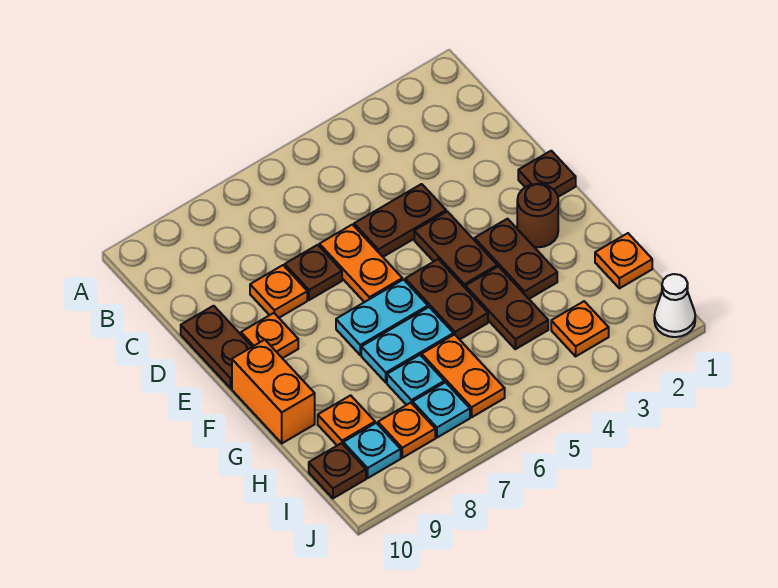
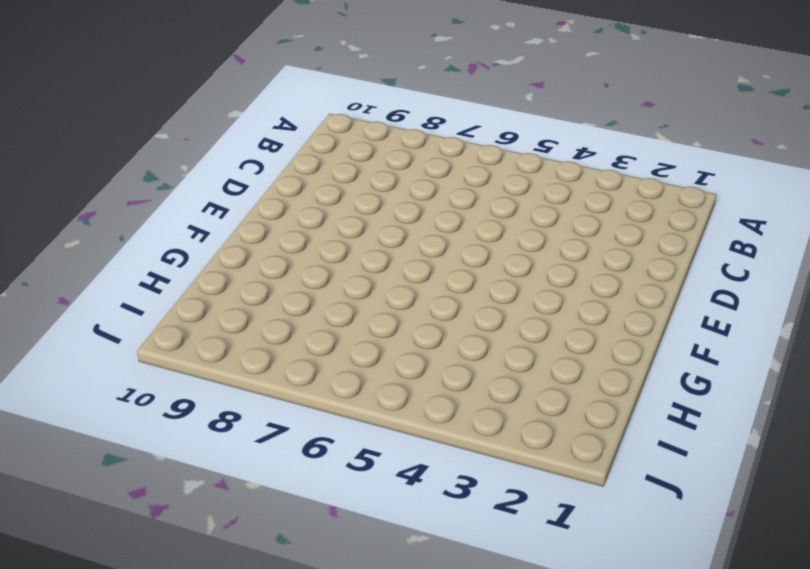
none -> brown 1x2 plate [354,184,446,257]
none -> orange 1x2 plate [319,225,402,302]
none -> brown 1x1 plate [285,245,342,300]

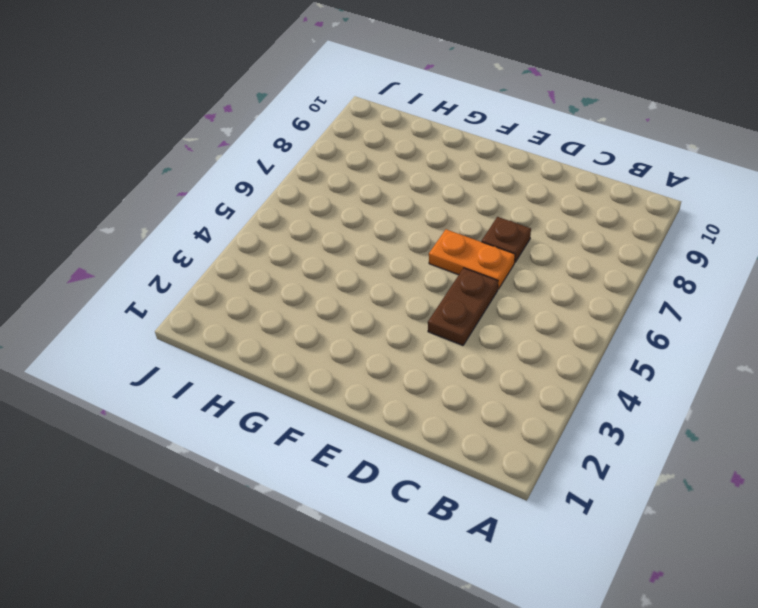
none -> orange 1x1 plate [250,265,307,318]
none -> brown 1x2 plate [181,306,252,388]
none -> brown 1x1 plate [518,151,576,197]

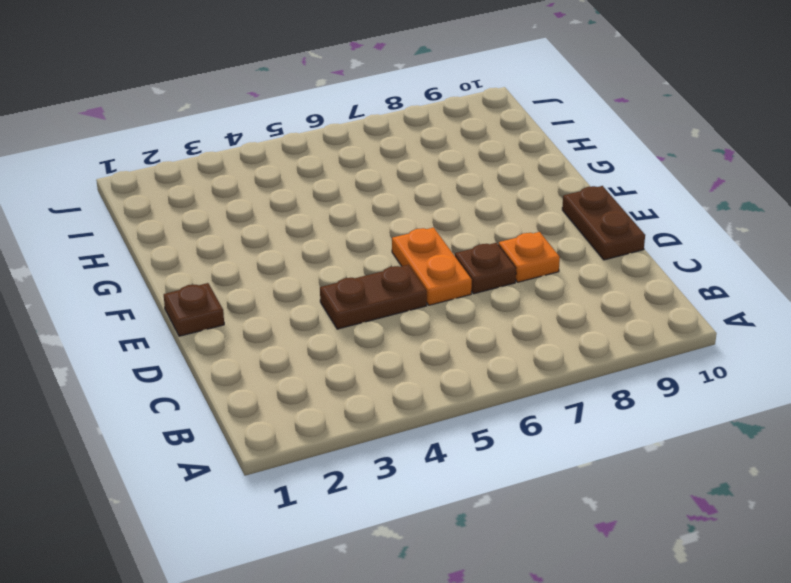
none -> brown 1x2 plate [414,212,497,287]
none -> orange 1x1 plate [241,313,298,358]
none -> brown 1x1 round brick [517,184,558,247]

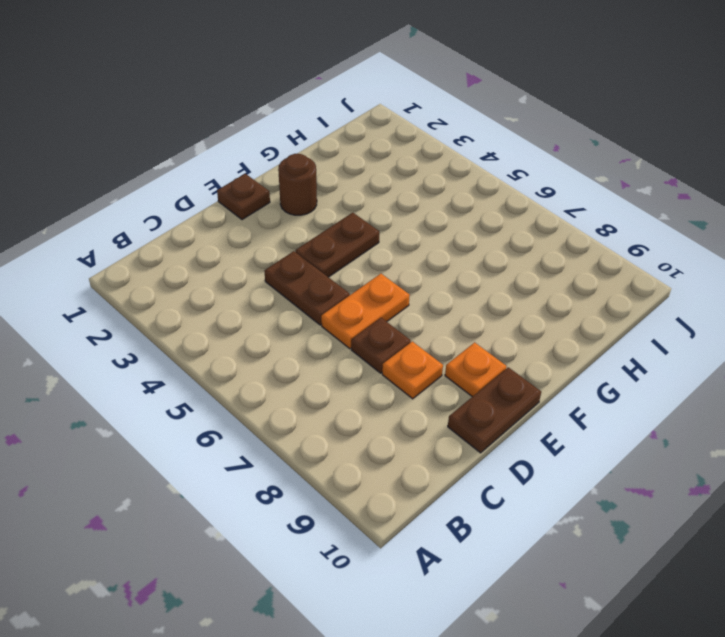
none -> brown 1x2 plate [475,219,557,299]
none -> brown 1x2 plate [405,259,488,340]
none -> cyan 1x2 plate [336,280,428,355]

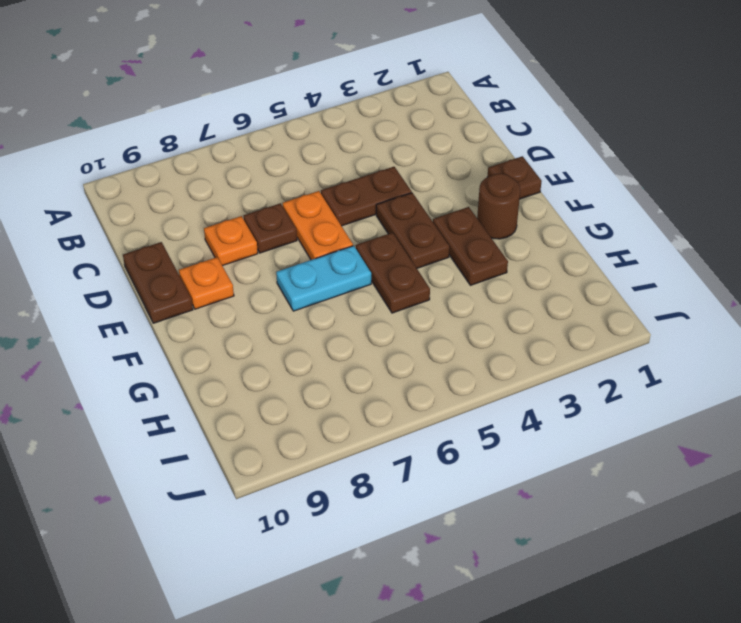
none -> orange 1x2 brick [232,340,315,443]
none -> brown 1x2 plate [465,266,548,349]
none -> cyan 1x2 plate [361,307,453,382]

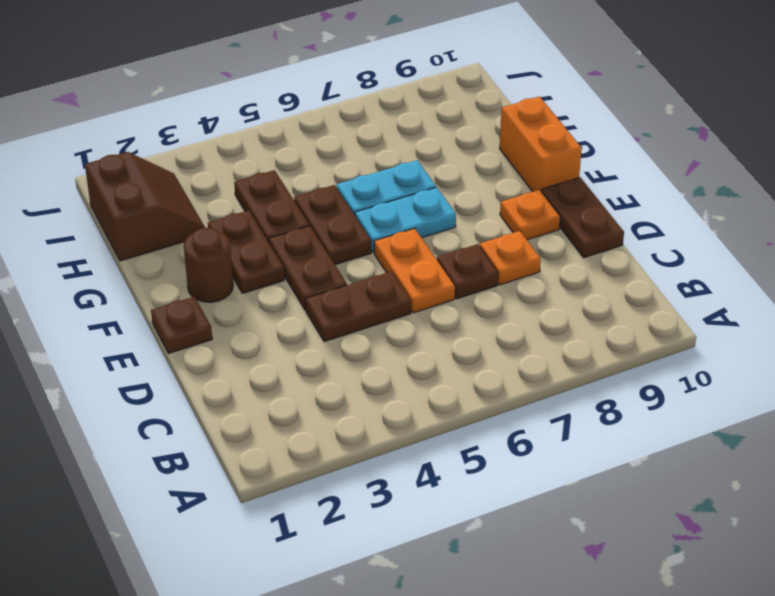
brown 2x2 slope [85,152,205,261] -> orange 1x1 plate [595,233,652,288]
none -> orange 1x2 plate [422,335,505,417]
none -> cyan 1x1 plate [387,355,444,405]
none -> orange 1x1 plate [318,395,375,445]

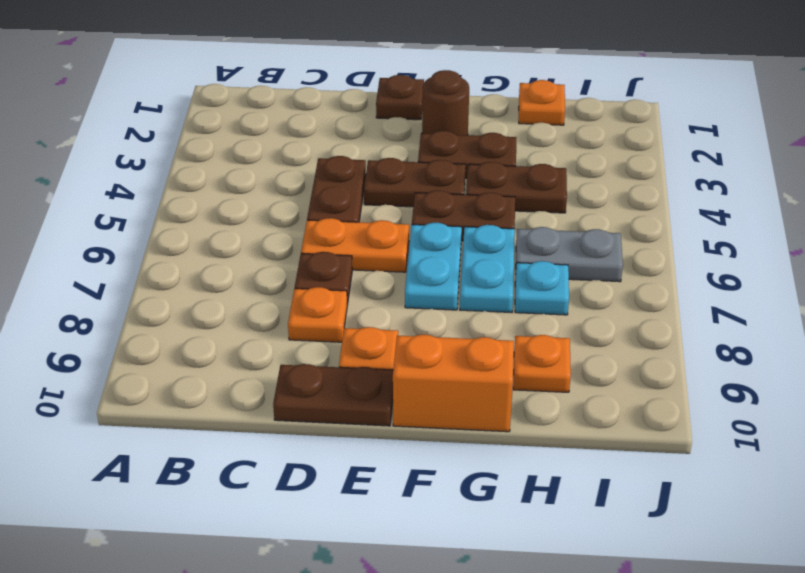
grey 1x2 plate [516,227,623,282] -> orange 1x2 plate [422,335,505,417]
none -> orange 1x1 plate [551,301,609,356]
none -> cyan 1x1 plate [413,382,470,438]
none -> orange 1x1 plate [378,403,435,458]

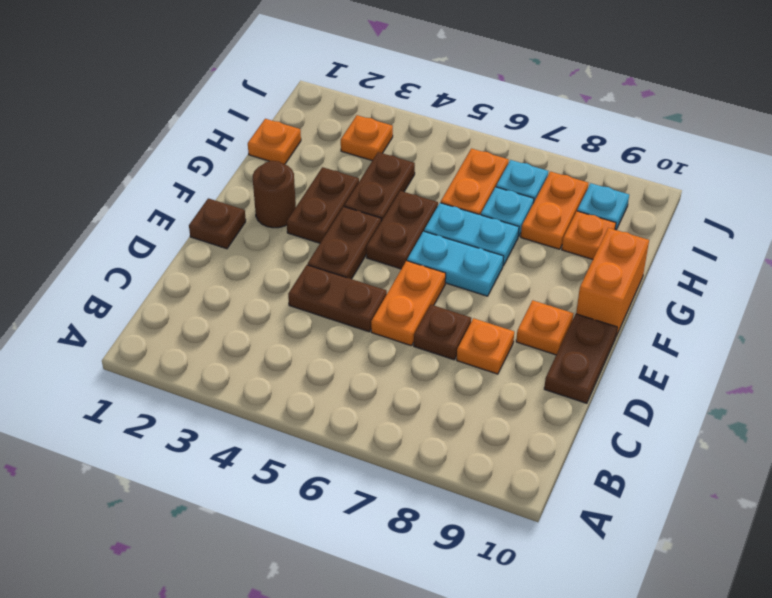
orange 1x2 plate [521,171,588,249] -> orange 1x1 plate [378,403,435,458]
none -> brown 1x1 plate [309,443,366,498]
none -> white 1x1 cone [654,274,695,337]

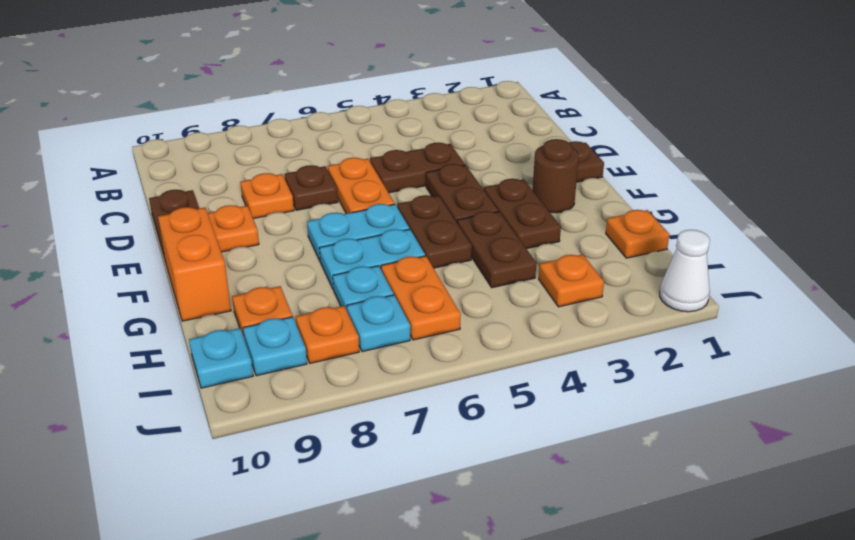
cyan 1x1 plate [189,328,253,388] -> brown 1x1 plate [309,443,366,498]

